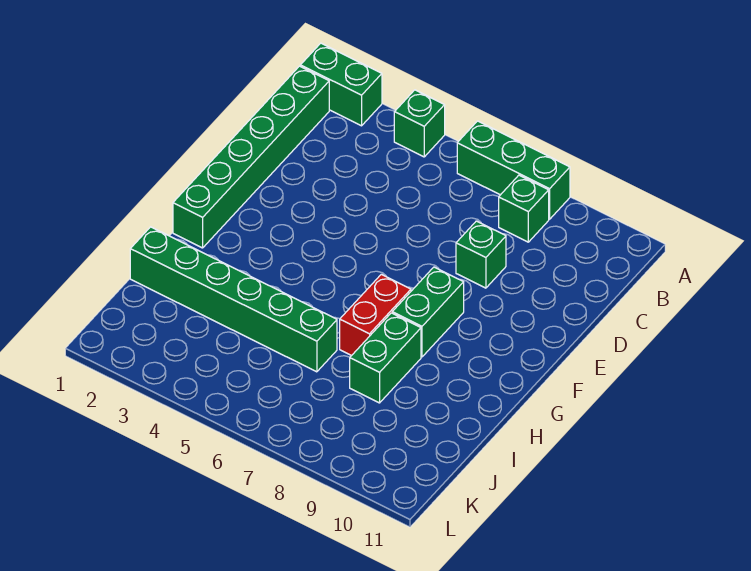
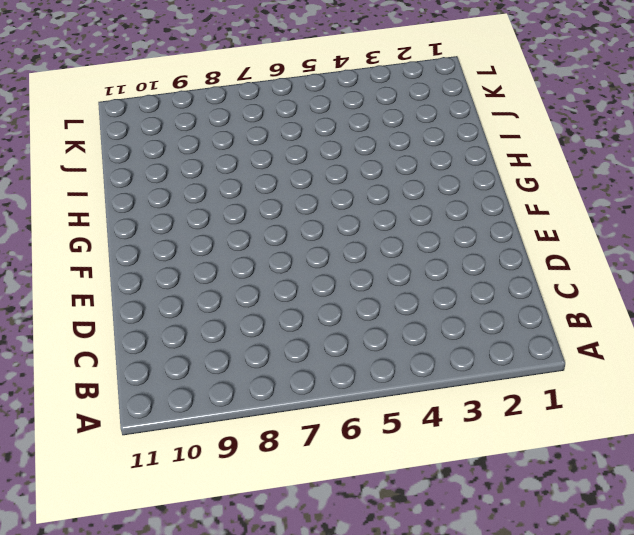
none -> green 1x2 brick [300,43,382,126]
none -> green 1x1 brick [394,90,445,157]

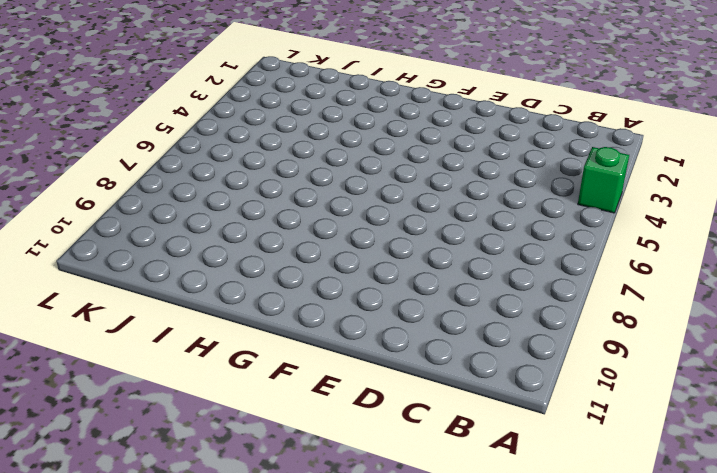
none -> green 1x2 brick [300,43,382,126]
none -> green 1x3 brick [457,121,570,219]

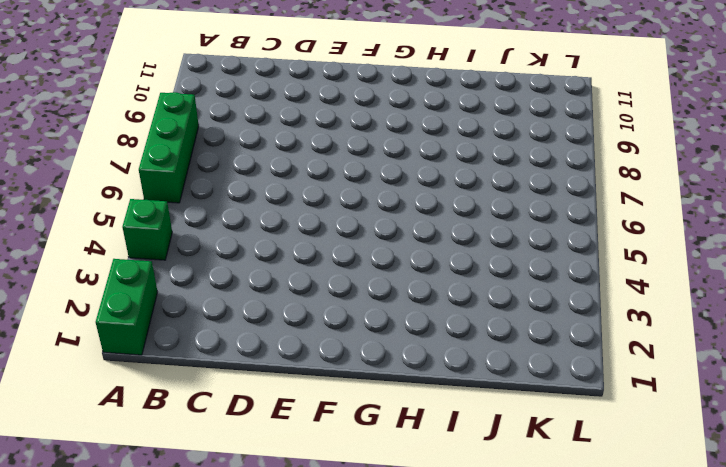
none -> green 1x6 brick [173,66,329,248]
none -> green 1x1 brick [499,175,549,242]

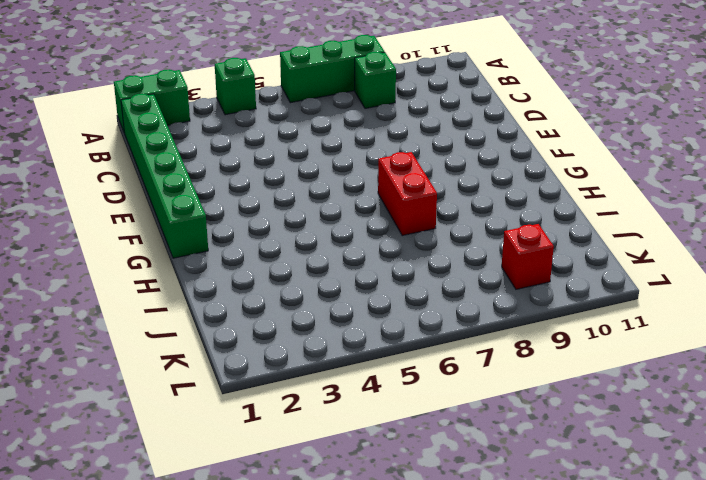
red 1x1 brick [502,224,554,289] -> none
none -> green 1x1 brick [456,221,506,288]
none -> green 1x2 brick [392,267,464,357]

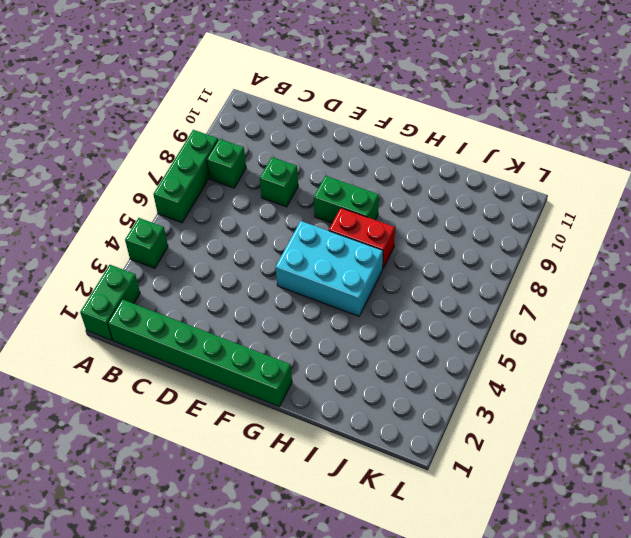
cyan 2x3 brick [276,221,383,316] -> none
none -> green 1x2 brick [350,313,421,403]
none -> green 1x6 brick [130,227,337,372]

